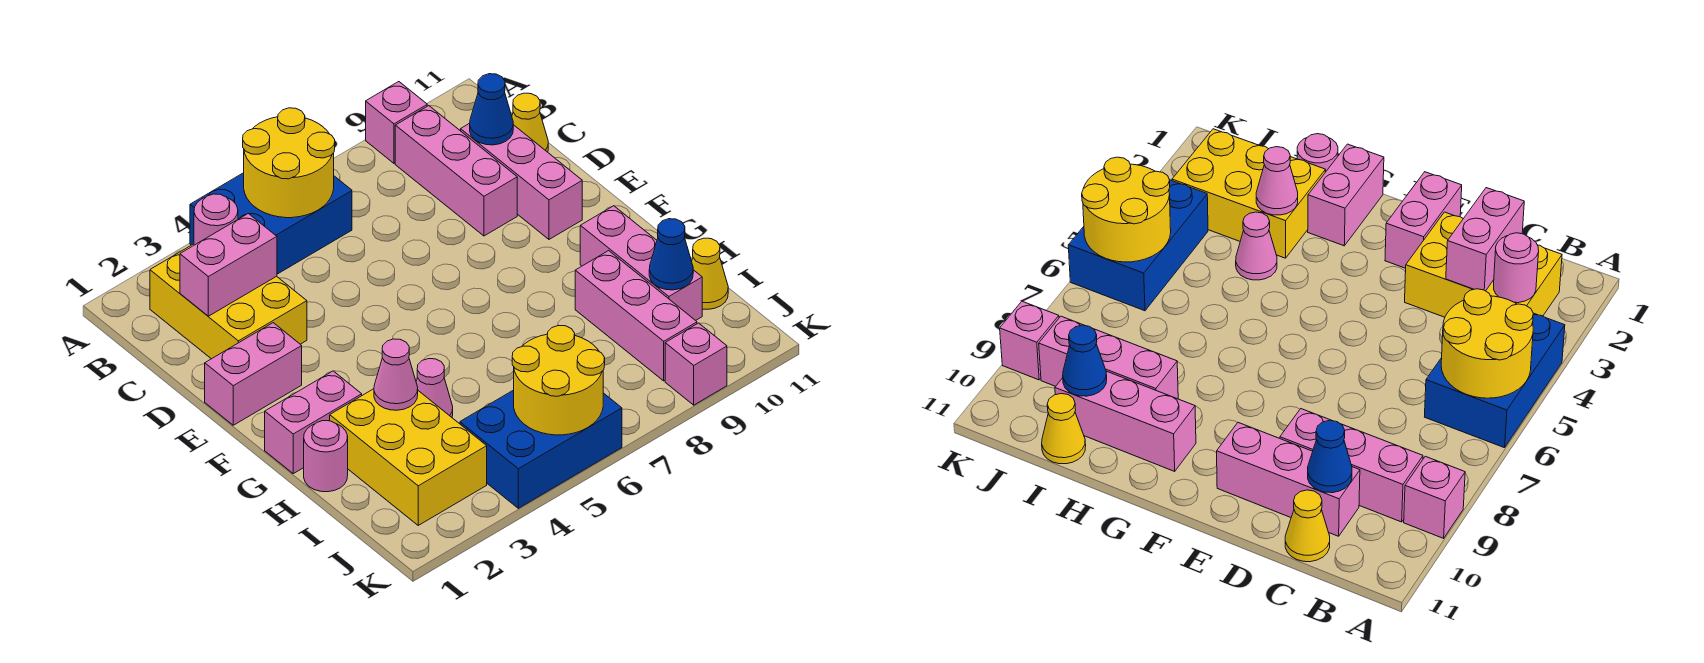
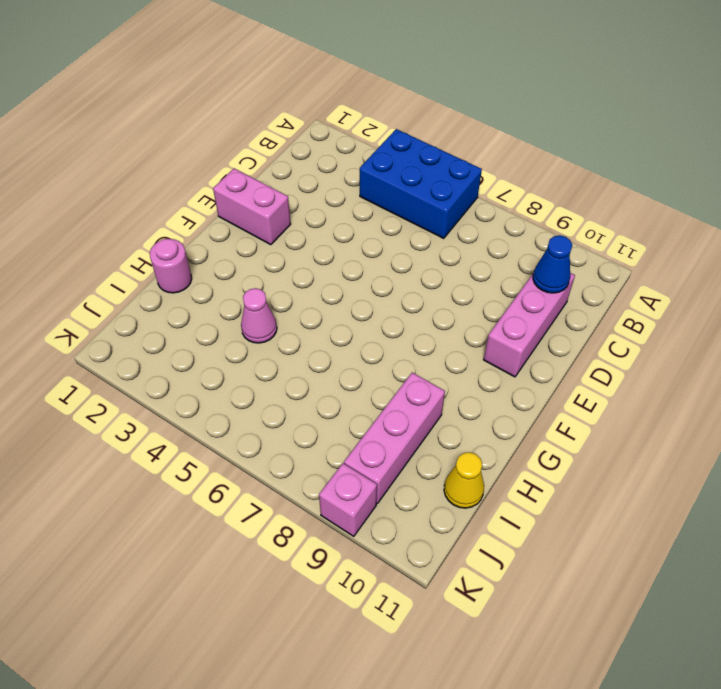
none -> pink 1x1 brick [366,82,427,163]
none -> yellow 2x3 brick [150,244,307,359]
none -> pink 1x3 brick [395,106,517,236]

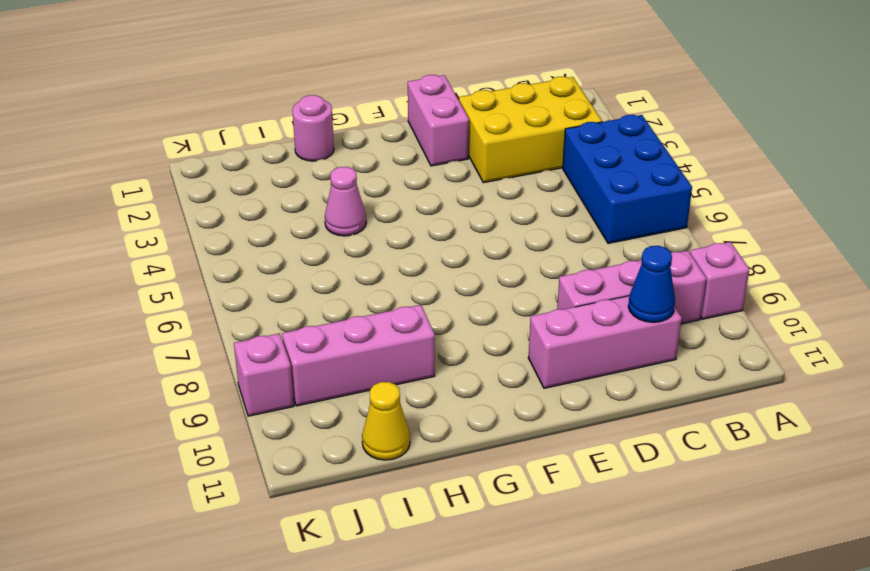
none -> yellow 1x1 cone [512,93,548,152]
none -> pink 1x2 brick [265,371,362,474]
none -> pink 1x3 brick [580,206,702,320]

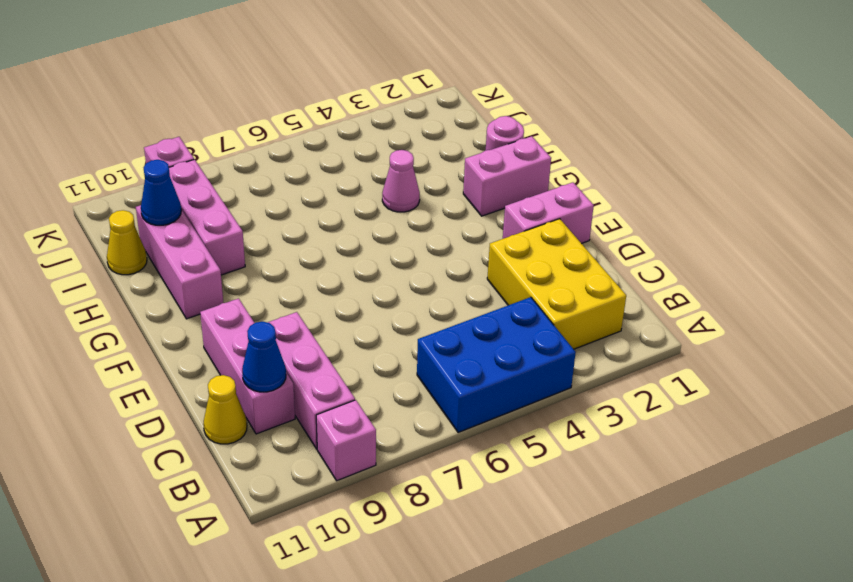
none -> yellow 2x3 brick [330,389,487,525]
none -> blue 2x3 brick [460,390,622,508]
none -> yellow 2x2 round brick [243,108,335,218]

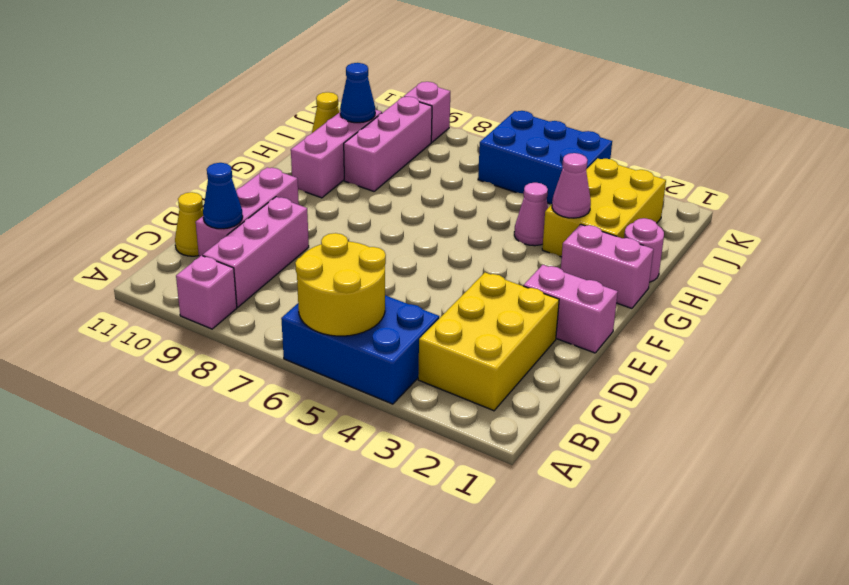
none -> pink 1x1 round brick [194,194,238,245]
none -> pink 1x2 brick [180,214,277,316]
none -> yellow 2x2 round brick [512,325,605,435]

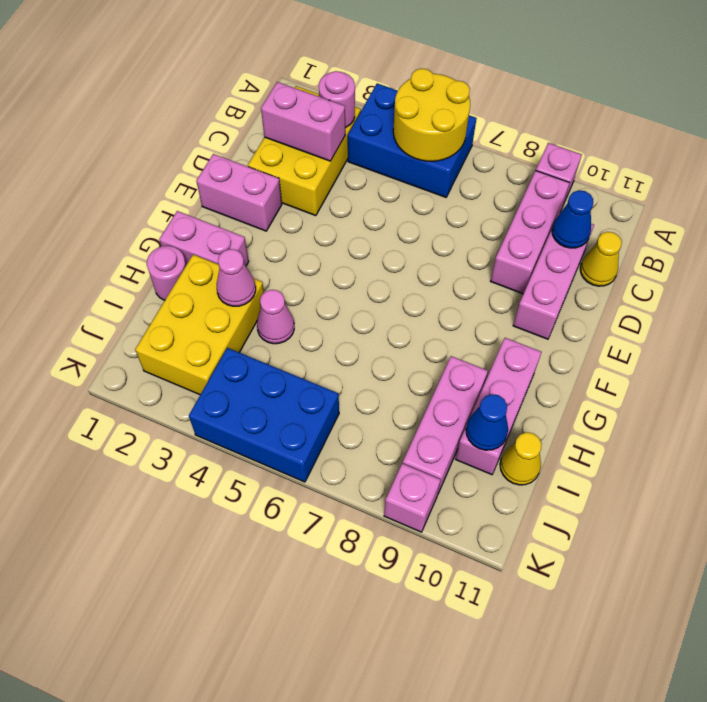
none -> yellow 2x2 round brick [512,325,605,435]

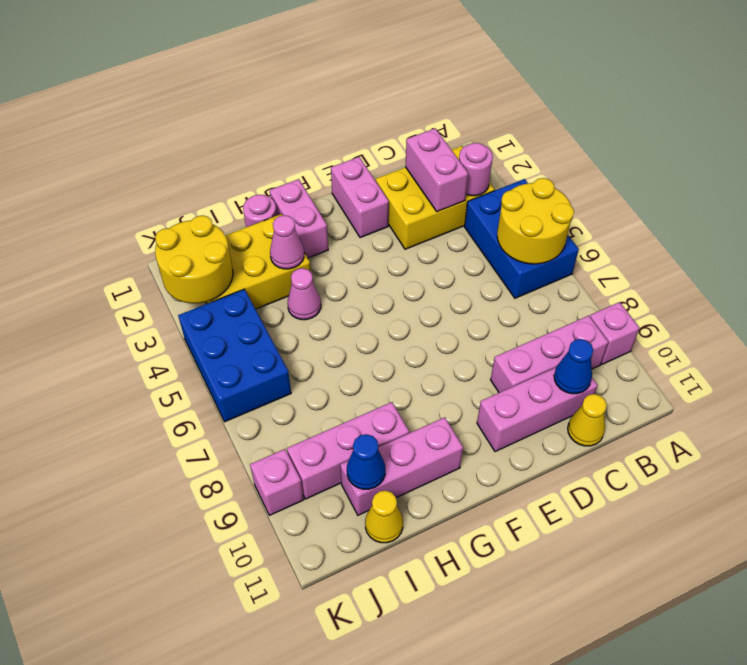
yellow 2x2 round brick [155,215,233,304] -> yellow 2x2 round brick moved to [512,325,605,435]

